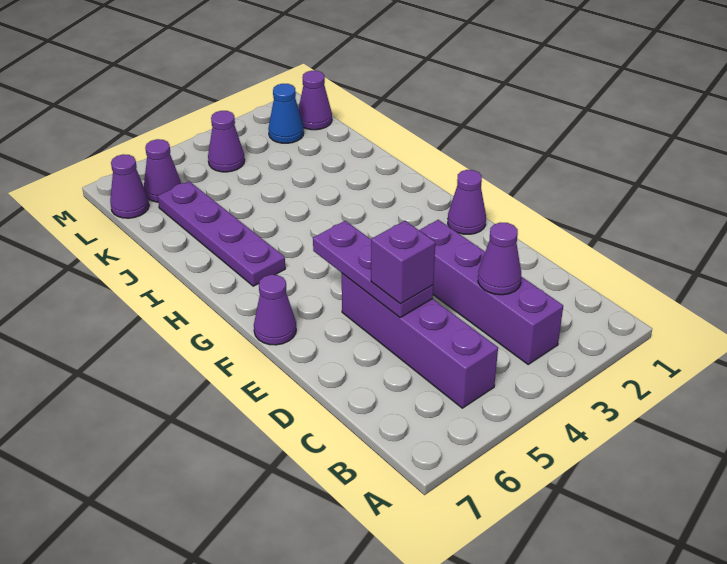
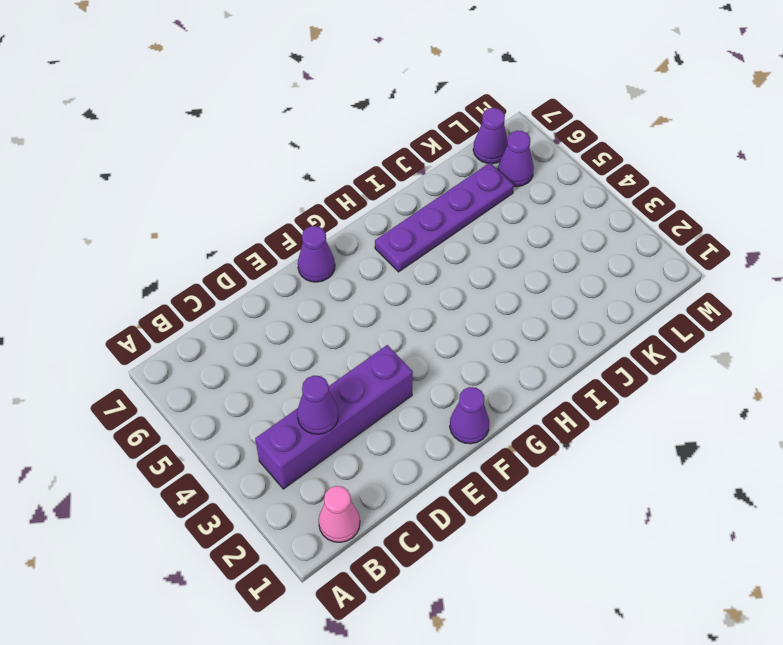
pink 1x1 cone [319,486,360,542] -> none
none -> purple 1x4 brick [342,273,498,408]
none -> purple 1x1 cone [299,71,332,130]
none -> blue 1x1 cone [268,84,304,143]

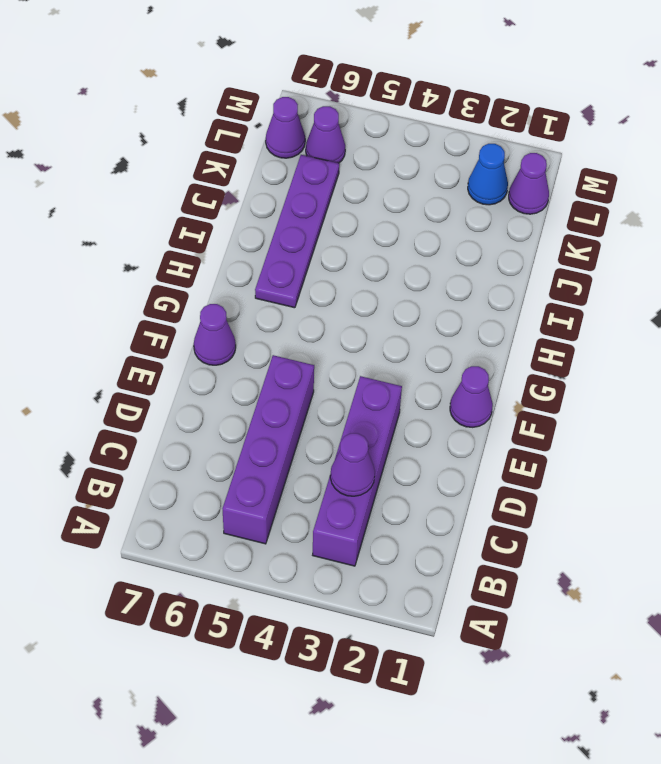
none -> purple 1x1 cone [208,111,245,172]
none -> purple 1x3 plate [313,221,433,318]
none -> purple 1x1 brick [371,221,435,304]

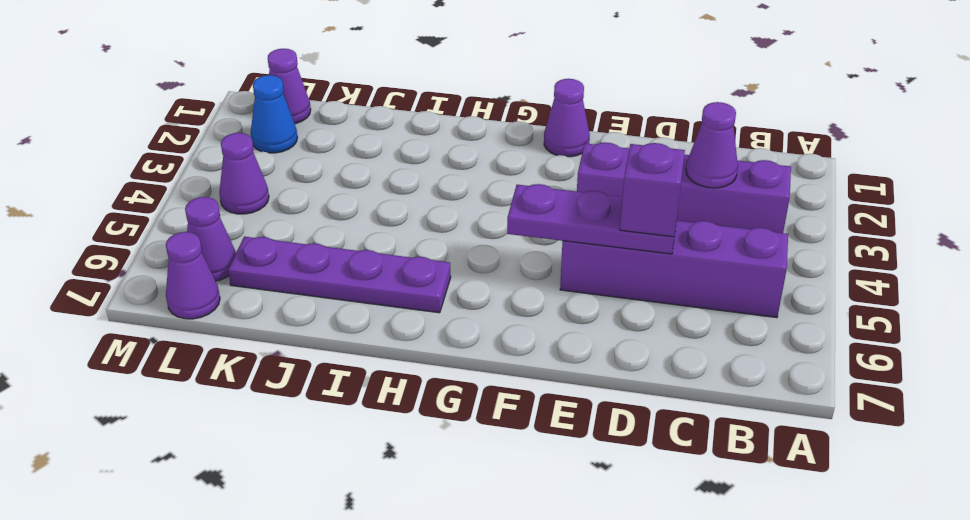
none -> purple 1x1 cone [254,275,296,345]

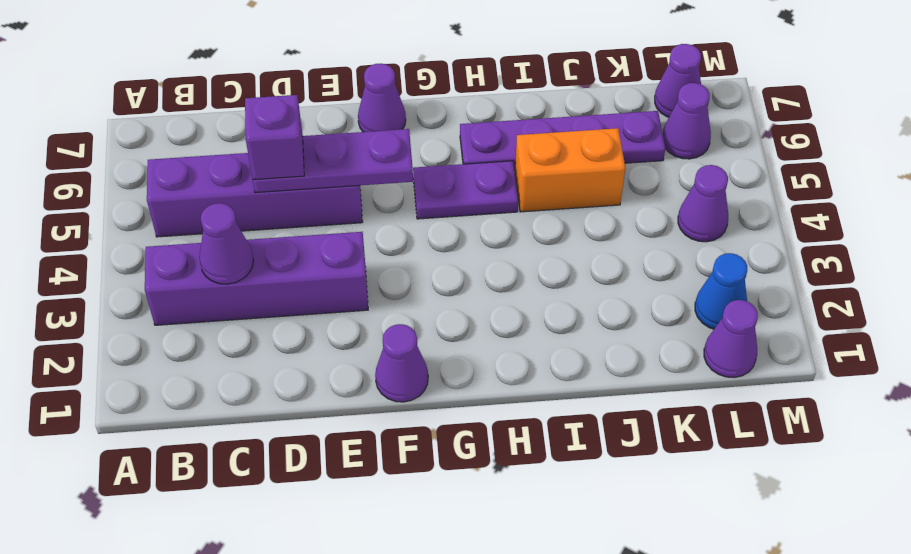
purple 1x2 plate [413,161,518,219] -> none
orange 1x2 brick [515,128,625,212] -> none

